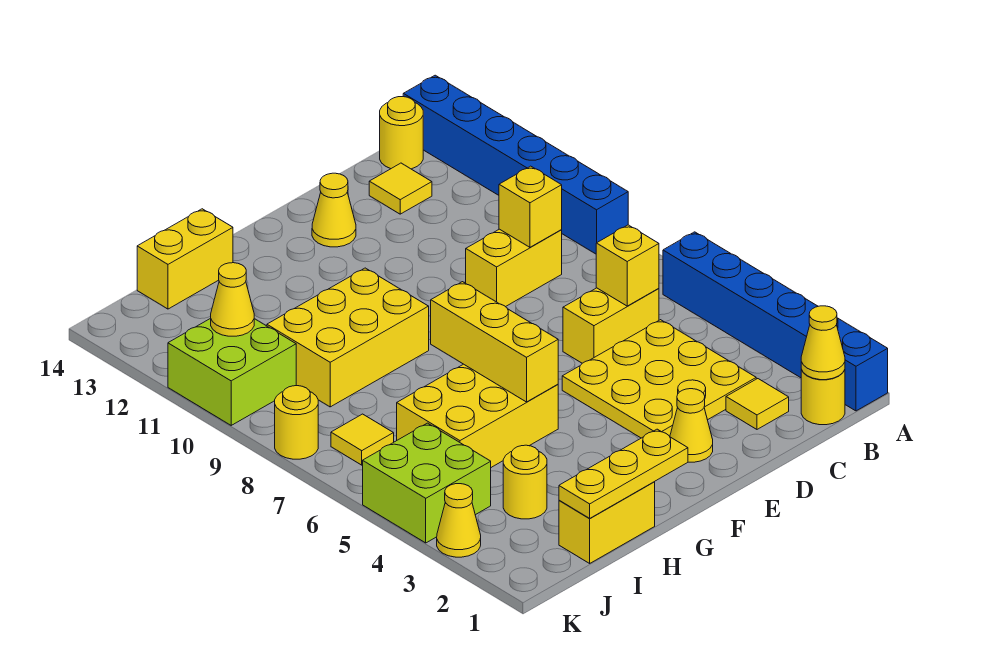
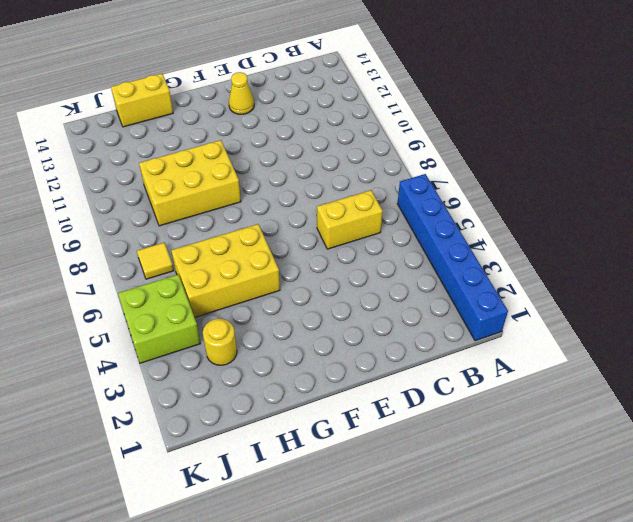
none -> blue 1x6 brick [403,75,628,254]
none -> yellow 1x1 round brick [801,370,845,425]
none -> yellow 1x1 round brick [380,97,423,169]

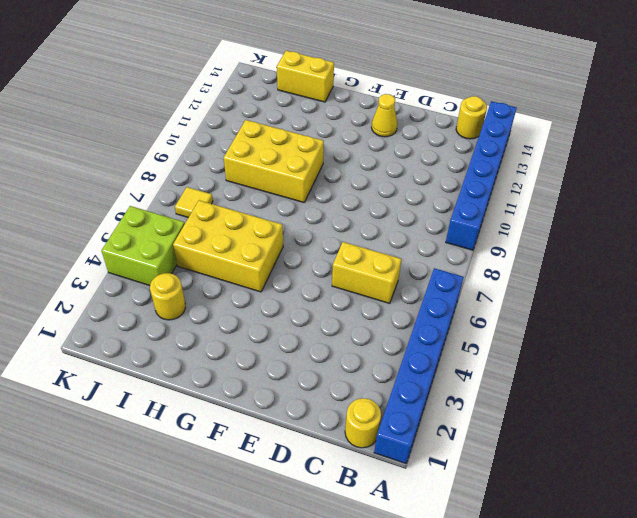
none -> yellow 1x1 tile [726,379,789,429]
none -> yellow 3x3 plate [562,320,756,438]
none -> yellow 1x2 brick [466,229,562,307]

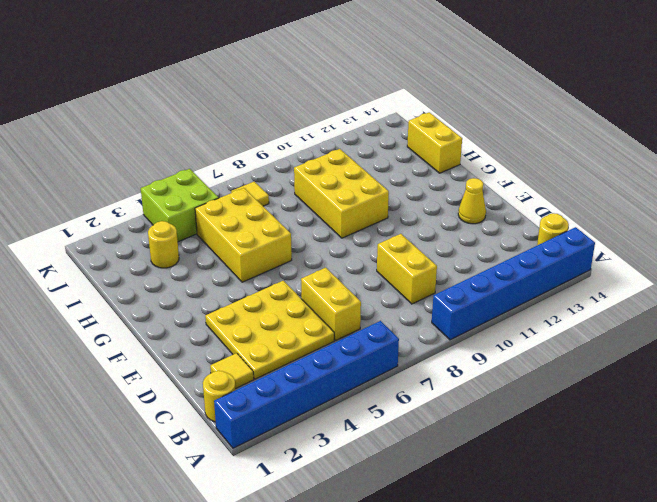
none -> yellow 1x1 tile [369,163,432,214]
none -> yellow 1x1 cone [670,389,713,462]
none -> yellow 1x2 brick [559,482,655,563]

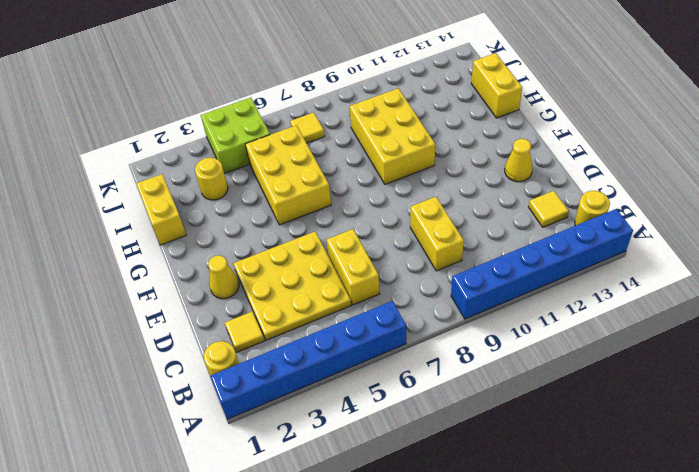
none -> lime 2x2 brick [168,318,296,425]
none -> yellow 1x1 cone [437,484,481,557]
none -> yellow 1x1 round brick [275,386,318,459]

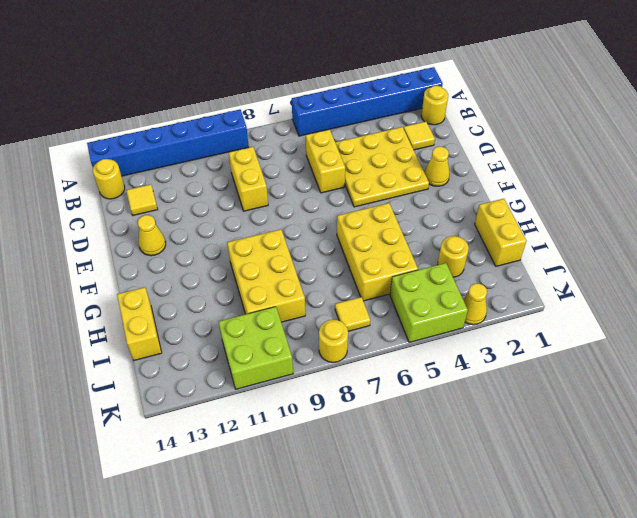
none -> yellow 1x1 cone [801,306,845,380]
none -> yellow 1x1 brick [596,225,659,306]
none -> yellow 1x1 brick [499,166,562,247]

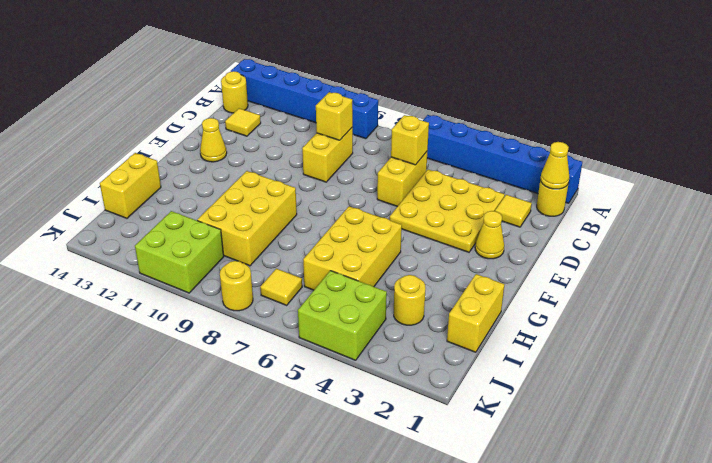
none -> yellow 1x1 cone [437,484,481,557]
none -> yellow 1x3 plate [559,429,688,518]
none -> yellow 1x3 brick [431,282,558,402]

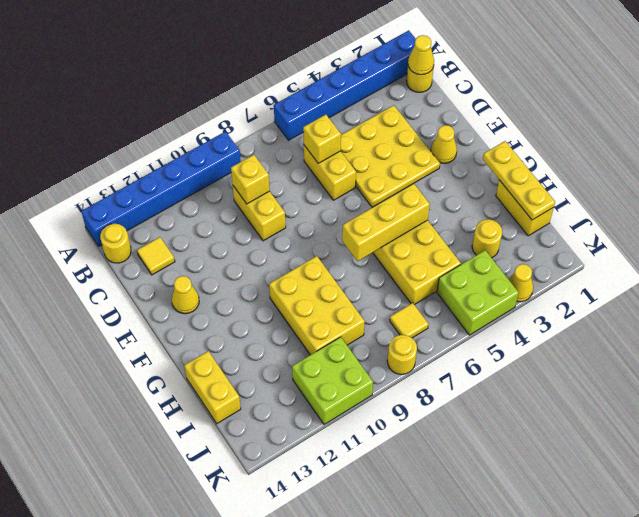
none -> yellow 1x1 tile [726,379,789,429]
none -> yellow 1x1 cone [211,263,254,336]

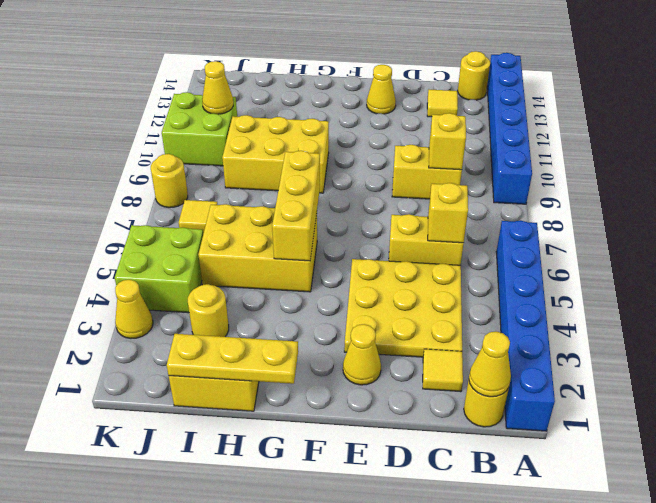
none -> yellow 1x2 brick [137,209,233,309]

